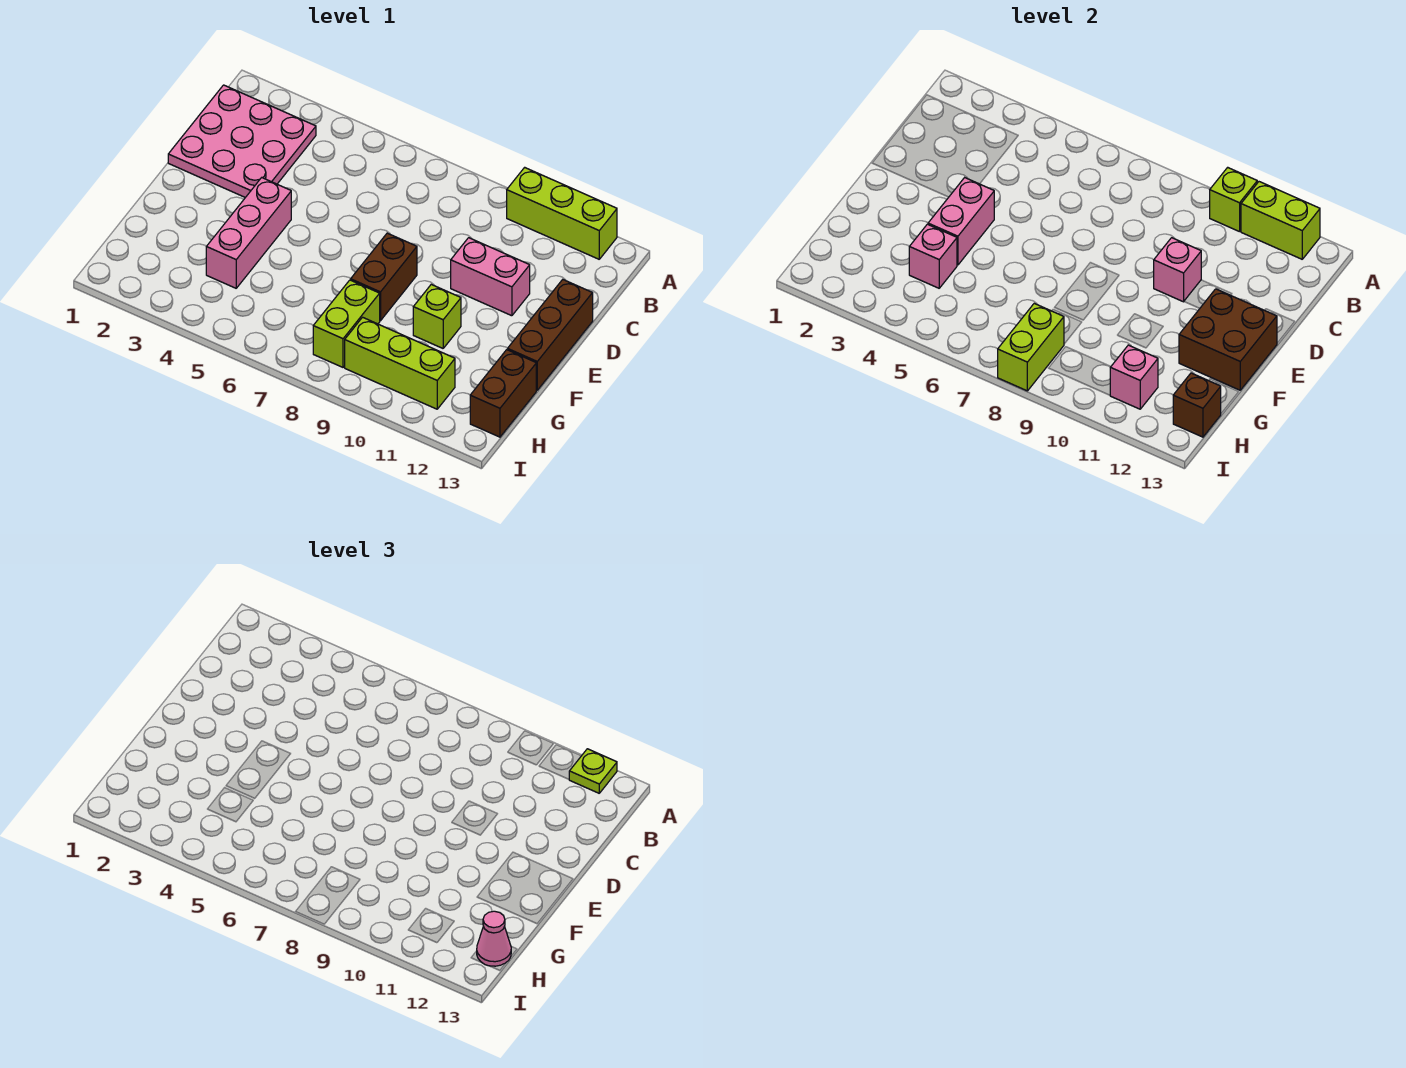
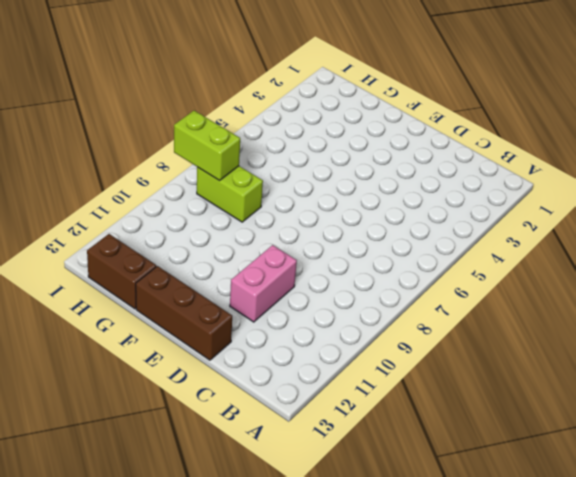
none -> lime 1x3 brick [507,167,617,259]
none -> pink 3x3 plate [168,85,316,198]
none -> pink 1x3 brick [206,178,291,288]

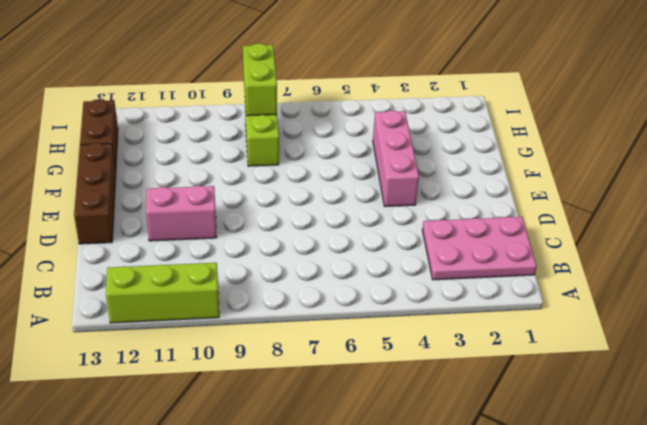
pink 2x3 plate [422,217,537,280] -> pink 3x3 plate [168,85,316,198]
none -> brown 1x2 brick [351,233,417,321]
none -> lime 1x1 brick [413,284,461,348]
none -> lime 1x3 brick [345,317,455,409]

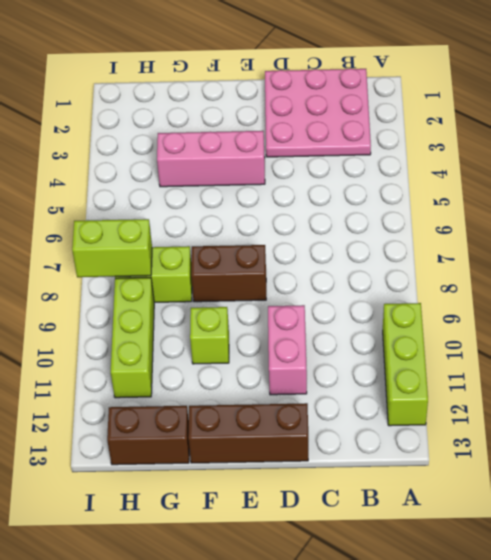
none -> lime 1x1 brick [1210,167,1257,232]
none -> lime 1x2 brick [1241,182,1320,259]
none -> pink 1x1 brick [1154,238,1201,302]

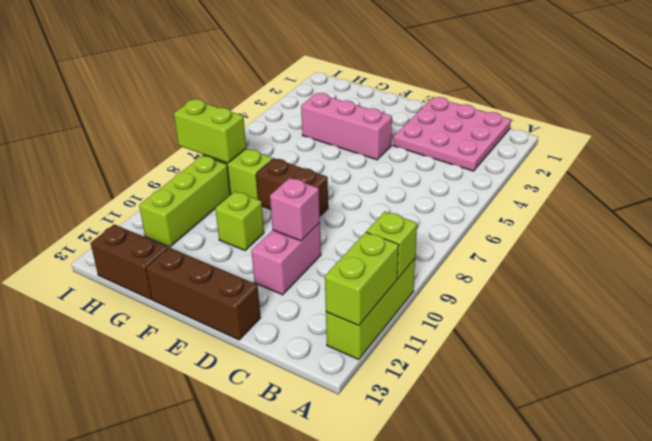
none -> pink 1x2 brick [928,178,994,265]
none -> brown 2x2 brick [1179,289,1277,390]
none -> pink 1x1 brick [909,224,957,288]

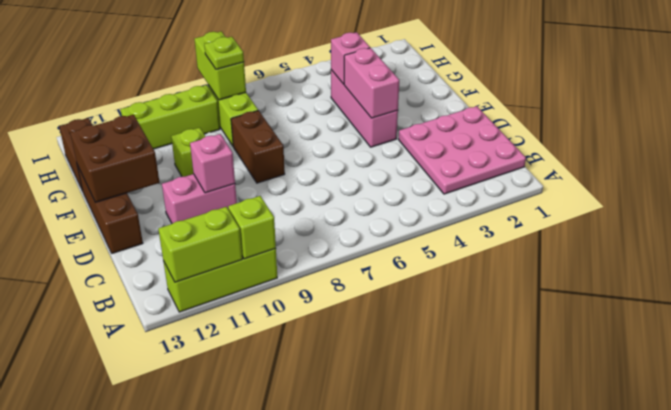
lime 1x1 plate [204,37,244,70] -> lime 1x1 plate moved to [569,749,617,793]
none -> pink 1x1 brick [1110,345,1158,409]
none -> brown 1x1 brick [1173,373,1221,437]
none -> pink 1x1 cone [477,911,511,966]

